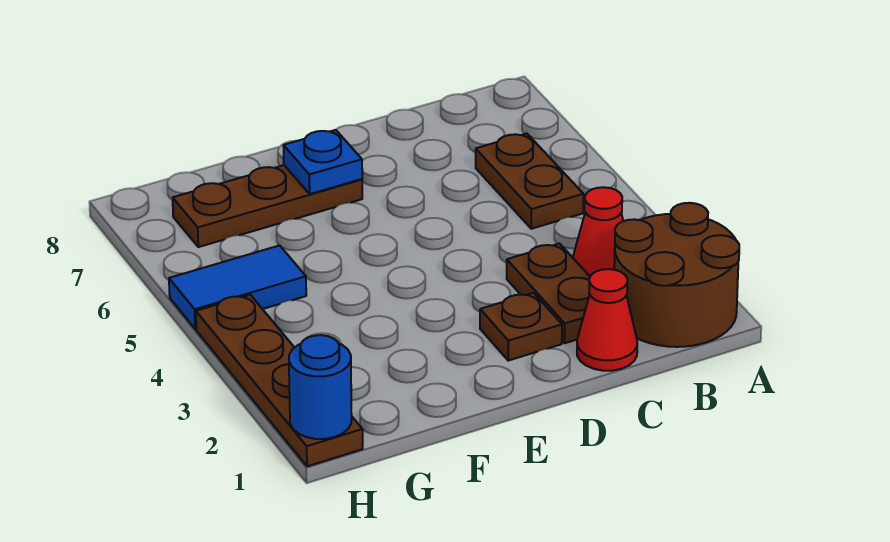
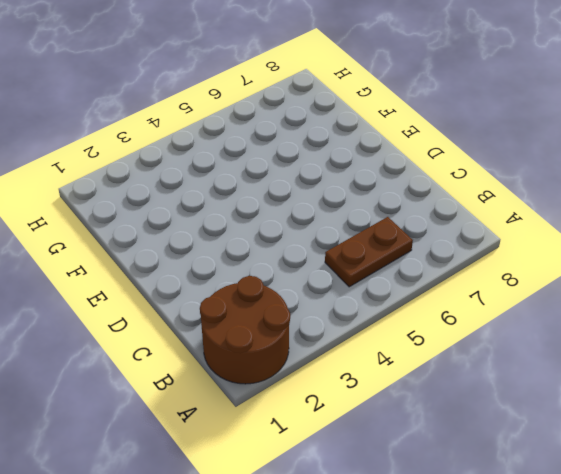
none -> red 1x1 cone [573,187,623,276]
none -> red 1x1 cone [577,269,637,371]

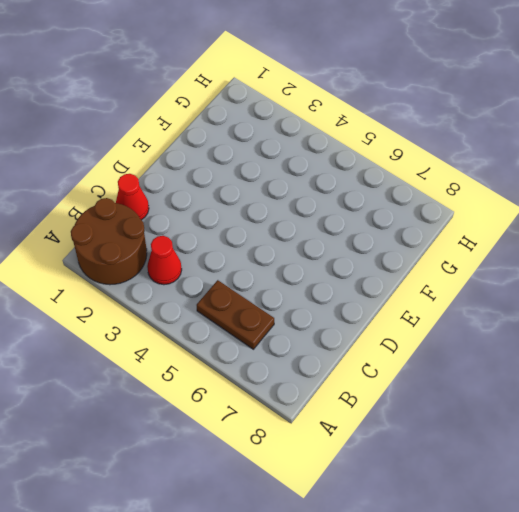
none -> brown 1x2 plate [507,244,590,343]
none -> brown 1x1 plate [480,293,562,361]

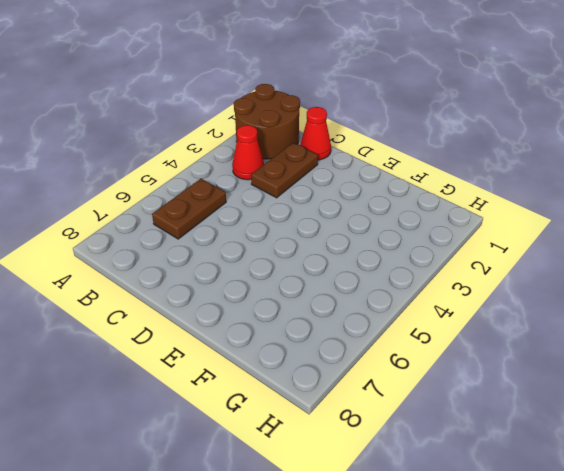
none -> brown 1x1 plate [480,293,562,361]
none -> brown 1x3 plate [173,165,362,247]

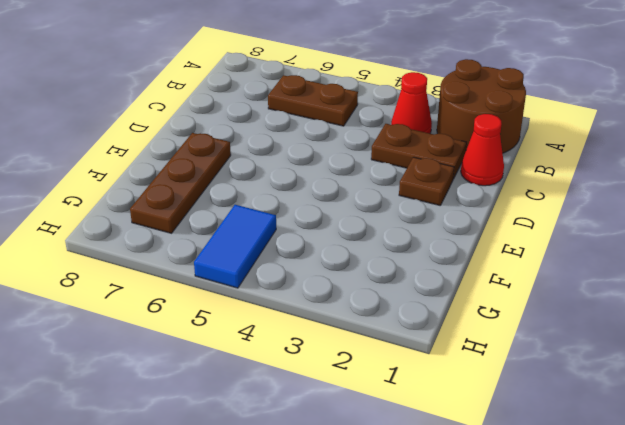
none -> brown 1x4 plate [196,295,363,466]
none -> blue 1x1 plate [283,130,362,194]

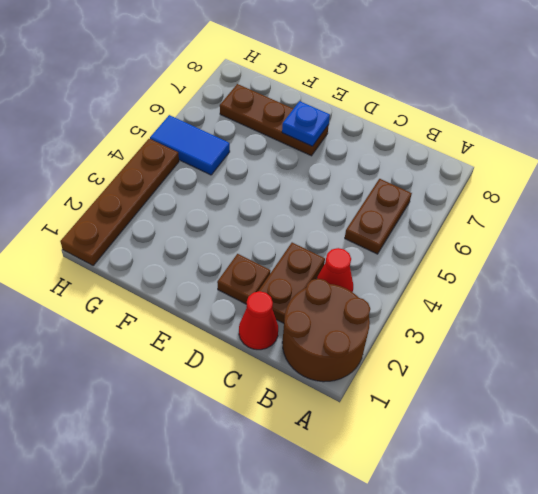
none -> blue 1x1 round brick [289,335,352,439]

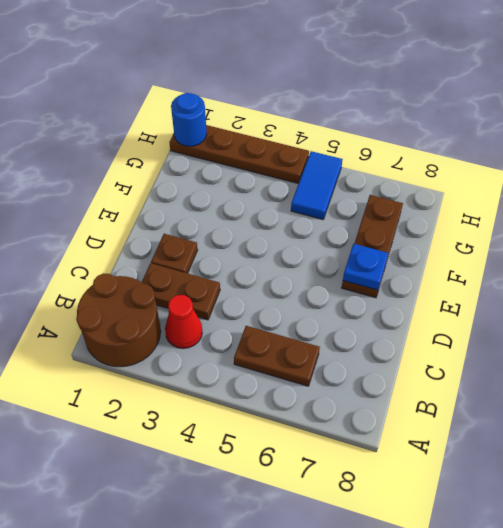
none -> red 1x1 cone [577,269,637,371]

